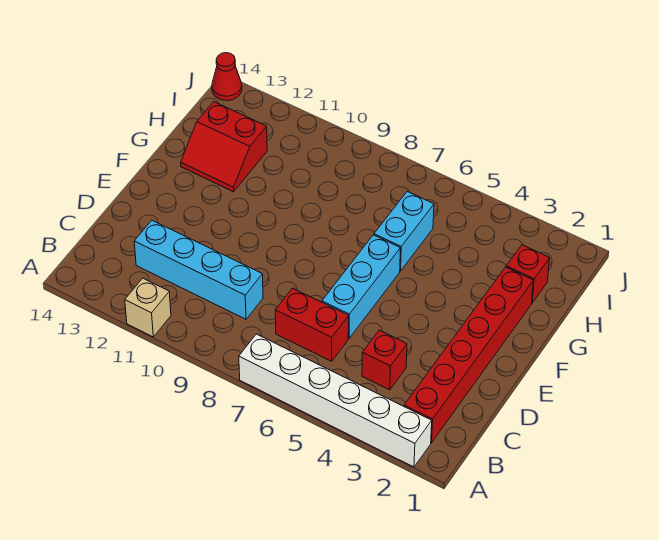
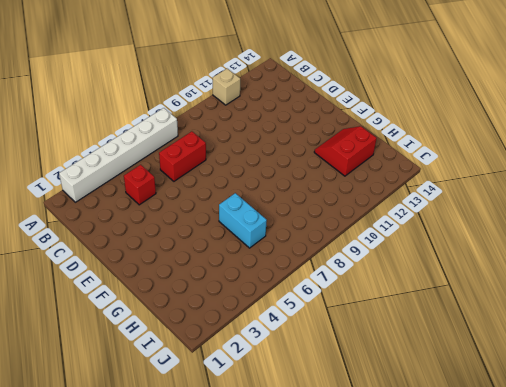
none -> red 1x6 brick [404,267,533,443]
none -> cyan 1x4 brick [134,220,263,319]

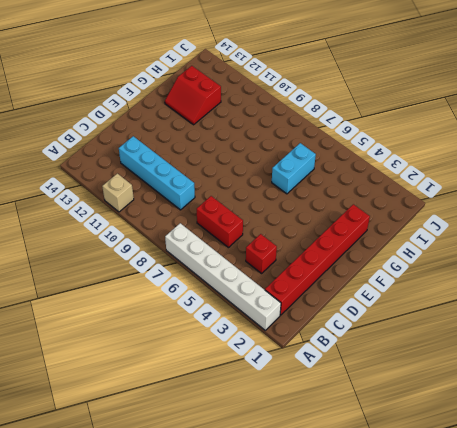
none -> cyan 1x3 brick [322,235,400,338]
none -> red 1x1 brick [506,245,550,303]

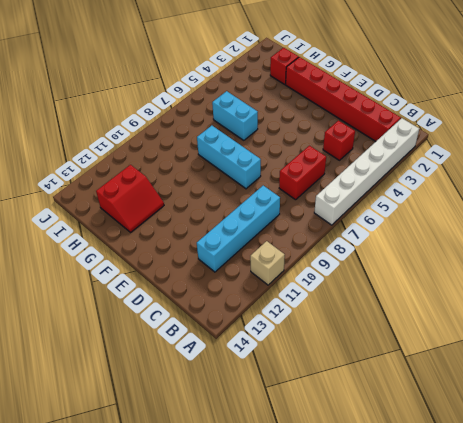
cyan 1x3 brick [197,126,261,189] -> cyan 1x3 brick moved to [322,235,400,338]
none -> red 1x1 cone [212,53,242,100]

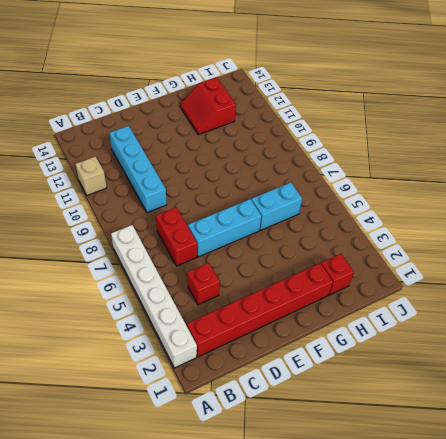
none -> red 1x1 cone [212,53,242,100]

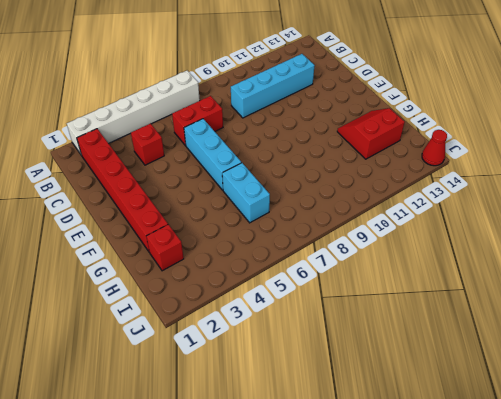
none -> tan 1x1 brick [125,278,171,337]

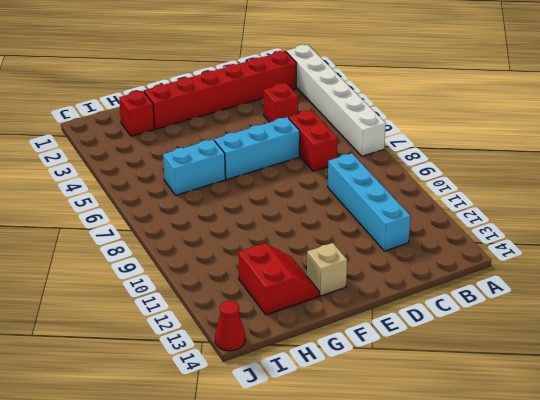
tan 1x1 brick [307,243,347,296] -> tan 1x1 brick moved to [125,278,171,337]

